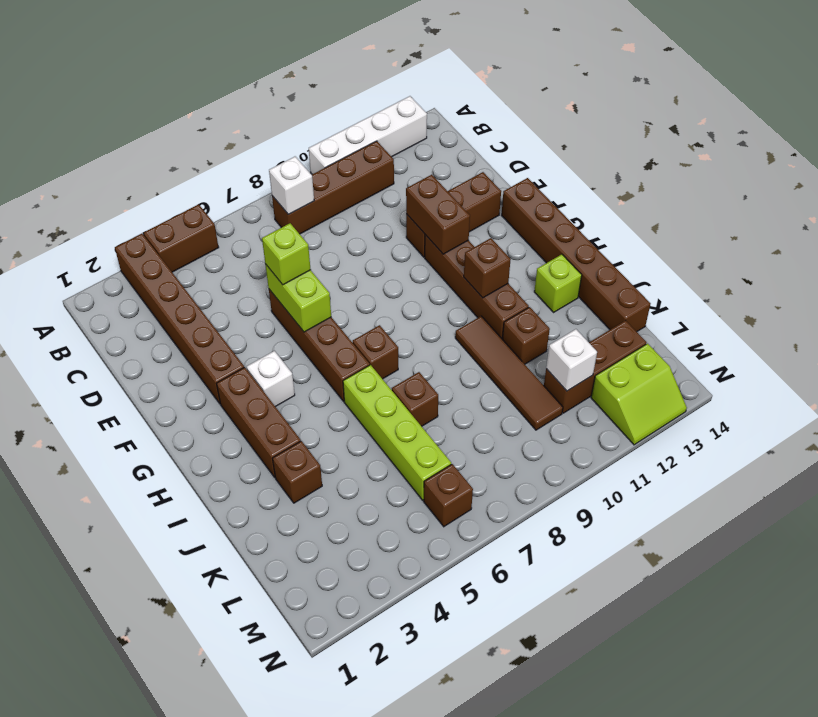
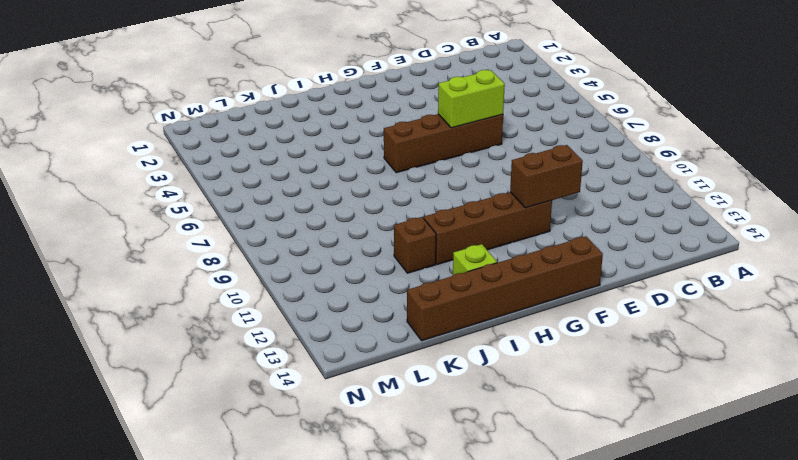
none -> brown 1x6 brick [115,234,244,403]
none -> brown 1x2 brick [144,204,219,272]
none -> white 1x4 brick [309,96,427,174]

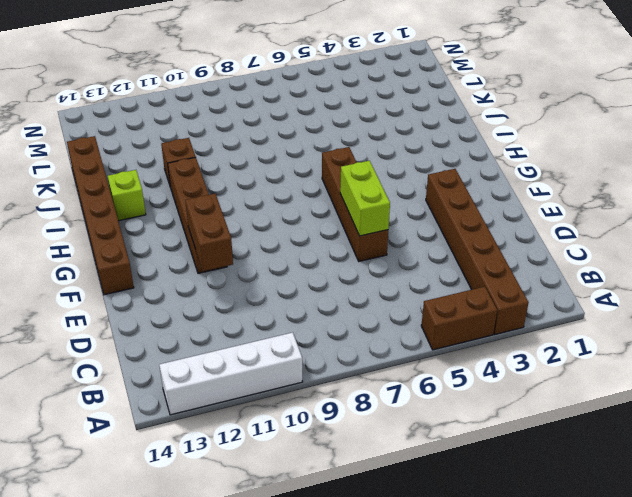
none -> brown 1x4 brick [272,141,394,234]
none -> brown 1x3 brick [406,172,501,257]
none -> brown 1x3 brick [217,367,301,477]

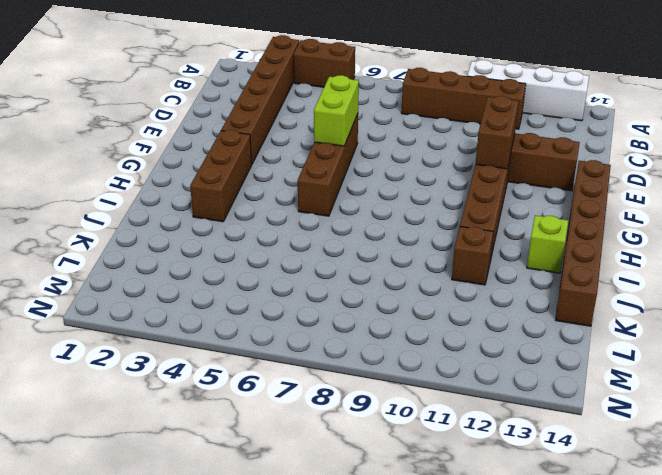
none -> white 1x1 brick [246,351,295,407]
none -> brown 1x1 brick [353,325,398,379]
none -> lime 1x4 brick [343,365,451,500]

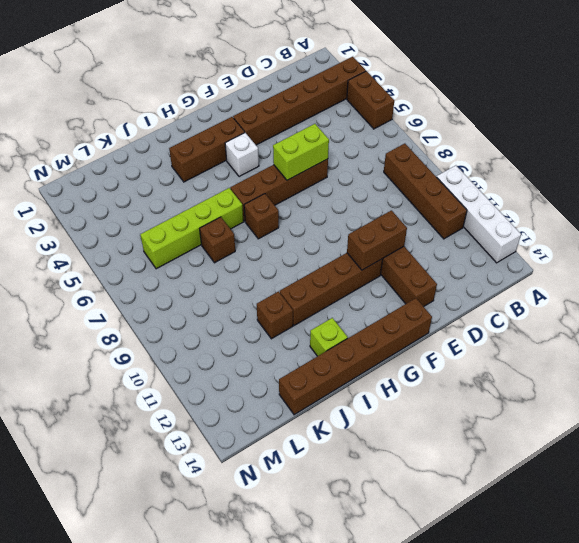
none -> brown 1x4 tile [455,316,563,430]
none -> brown 1x1 brick [273,441,322,503]
none -> brown 1x3 brick [544,320,646,413]

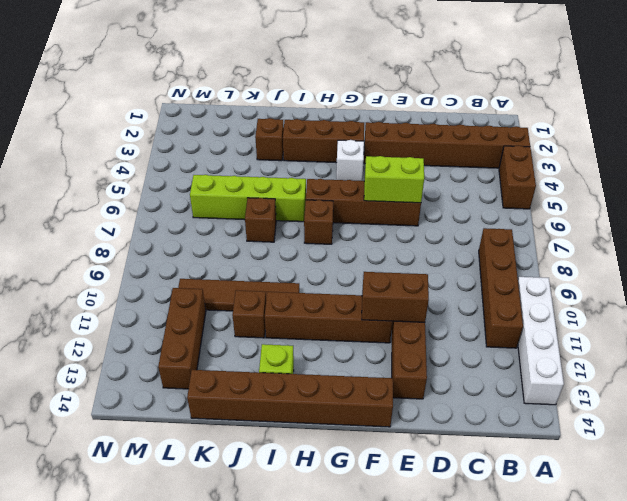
none -> brown 1x1 brick [424,464,473,527]
none -> lime 2x2 slope [591,344,687,445]
none -> white 1x1 brick [269,157,314,214]

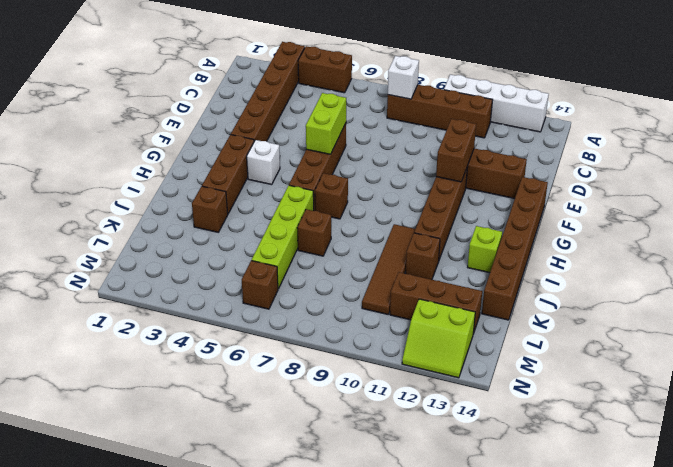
none -> brown 1x1 brick [464,238,511,298]
none -> white 1x1 brick [546,329,597,391]
none -> lime 1x1 brick [262,223,311,285]

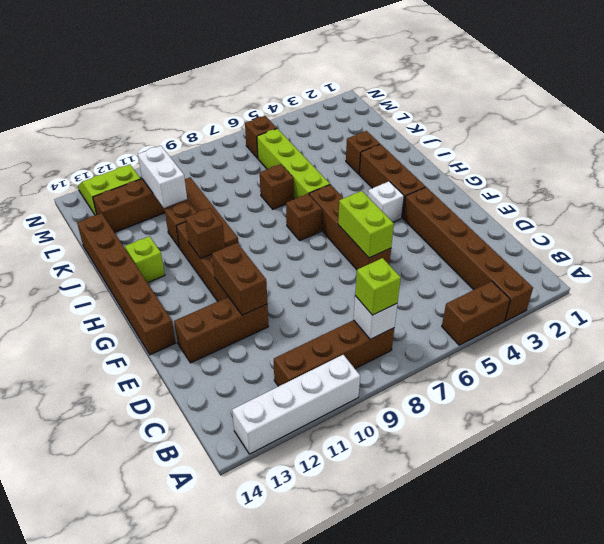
lime 1x1 brick [355,258,401,315] -> lime 1x1 brick moved to [262,223,311,285]
white 1x2 brick [138,146,187,208] -> white 1x1 brick [546,329,597,391]

